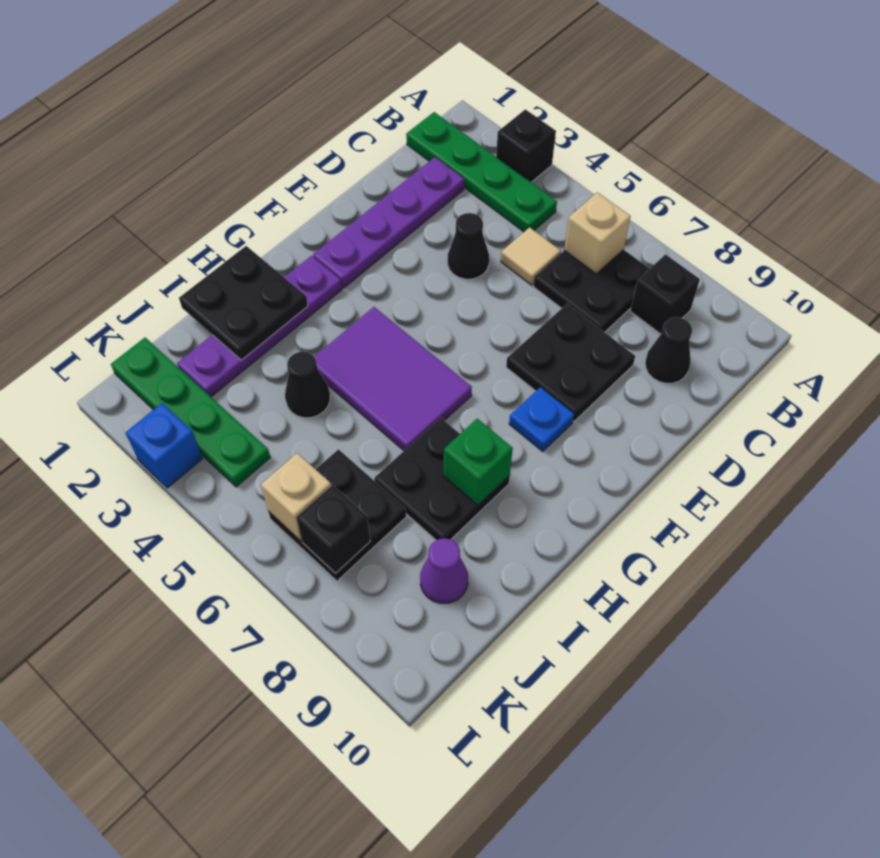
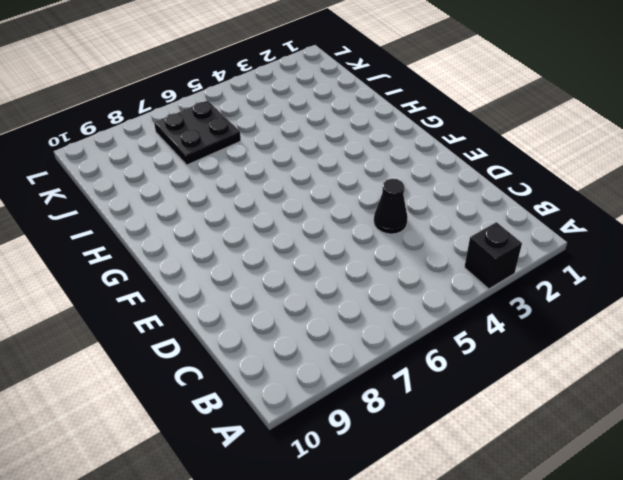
none -> green 1x4 plate [406,112,557,232]
none -> black 2x2 plate [533,250,650,332]
none -> black 1x1 brick [630,254,700,334]

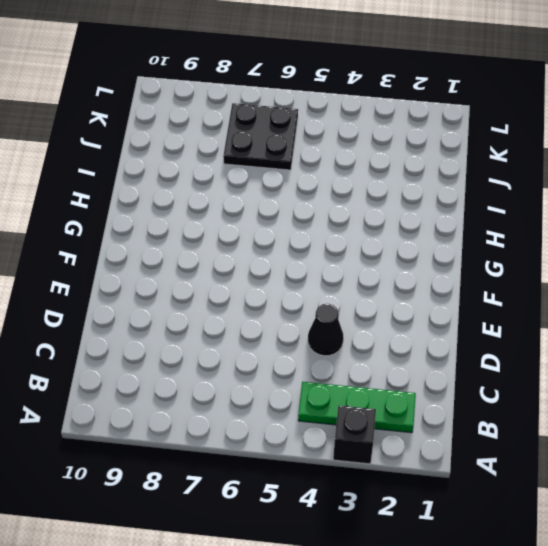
green 1x3 plate [298,382,416,433] -> green 1x4 plate [406,112,557,232]
none -> black 2x2 plate [533,250,650,332]
none -> black 1x1 brick [630,254,700,334]
none -> purple 1x4 plate [313,157,464,288]

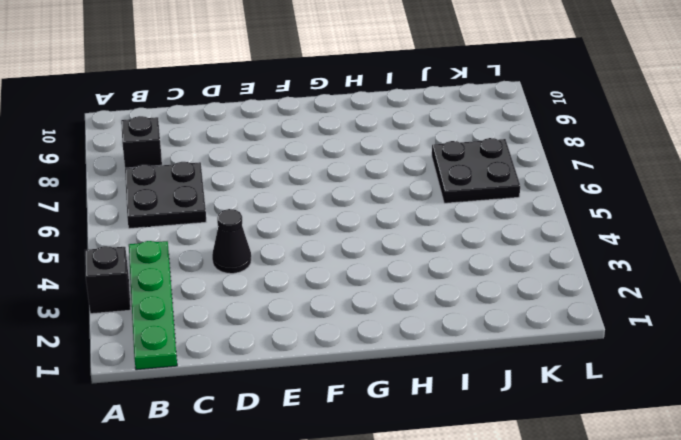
none -> purple 1x4 plate [313,157,464,288]
none -> tan 1x1 tile [501,227,561,285]
none -> black 1x1 cone [645,317,692,383]

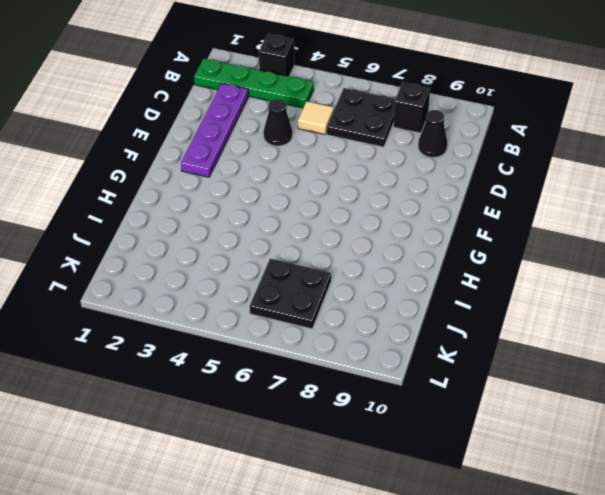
none -> black 2x2 plate [506,304,635,421]
none -> blue 1x1 plate [509,387,574,451]
none -> purple 1x4 plate [177,256,342,397]

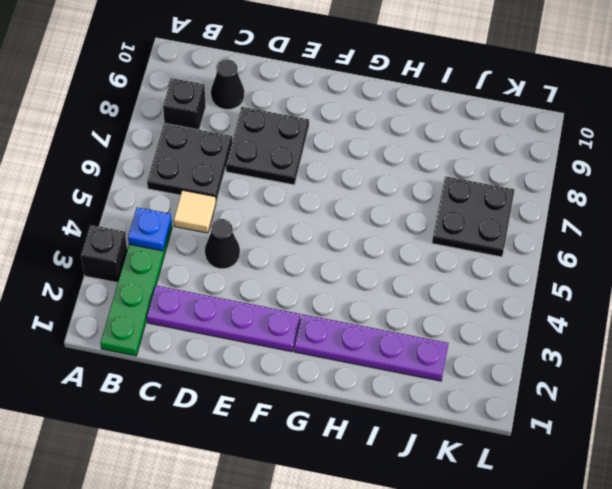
blue 1x1 plate [128,207,172,251] -> blue 1x1 plate moved to [509,387,574,451]
none -> purple 2x3 tile [314,307,472,451]
none -> black 2x2 plate [374,418,510,540]
none -> black 1x1 cone [285,352,330,418]

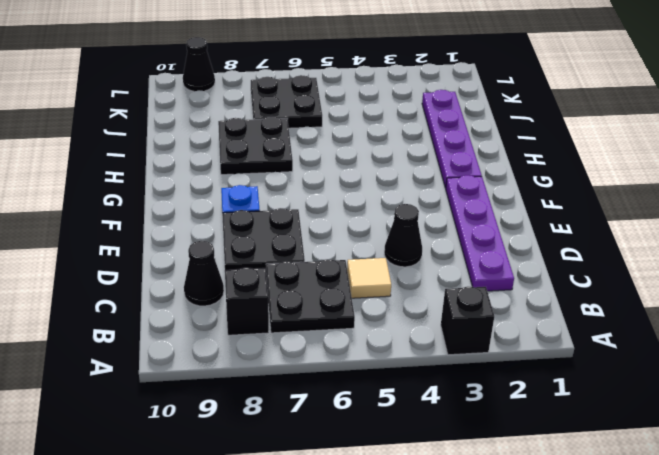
black 1x1 cone [183,37,215,91] -> black 1x1 cone moved to [285,352,330,418]
none -> green 1x4 plate [406,112,557,232]
none -> purple 2x3 tile [314,307,472,451]
none -> purple 1x1 cone [420,538,468,603]

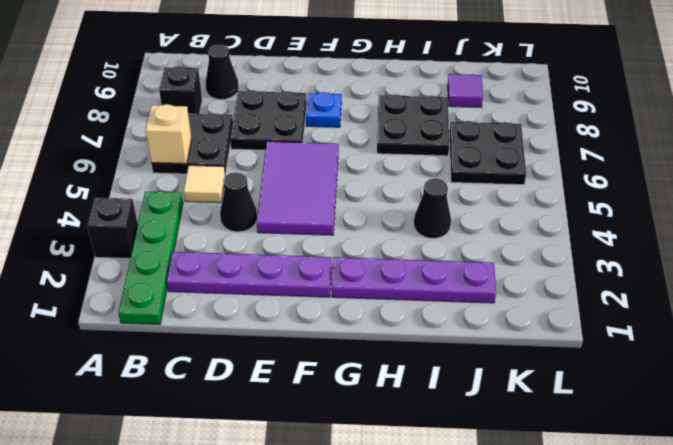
purple 2x3 tile [257,141,339,235] -> purple 2x3 tile moved to [314,307,472,451]
purple 1x1 tile [448,74,483,107] -> purple 1x1 cone [420,538,468,603]
none -> green 1x4 plate [111,338,270,487]
none -> blue 1x1 brick [126,403,202,488]
none -> black 2x2 plate [179,246,308,360]

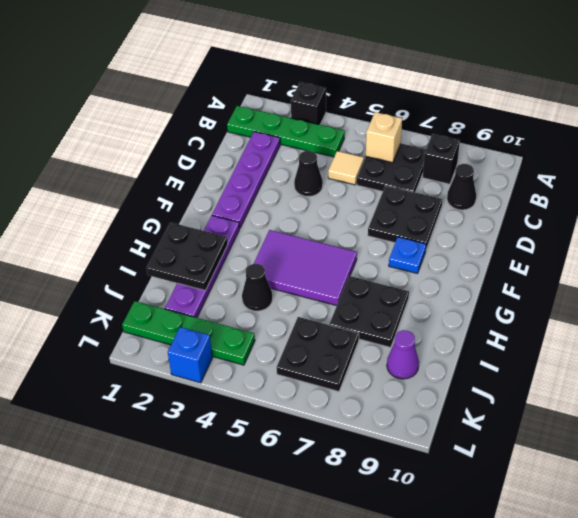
none -> green 1x1 brick [444,419,513,505]
none -> tan 1x1 brick [261,453,331,541]
none -> black 1x1 brick [296,485,370,573]

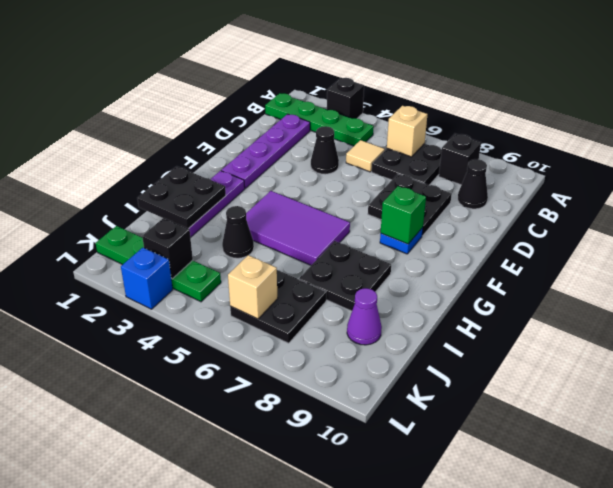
green 1x1 brick [381,186,426,244] -> green 1x1 brick moved to [444,419,513,505]
black 1x1 brick [142,218,193,279] -> black 1x1 brick moved to [296,485,370,573]

